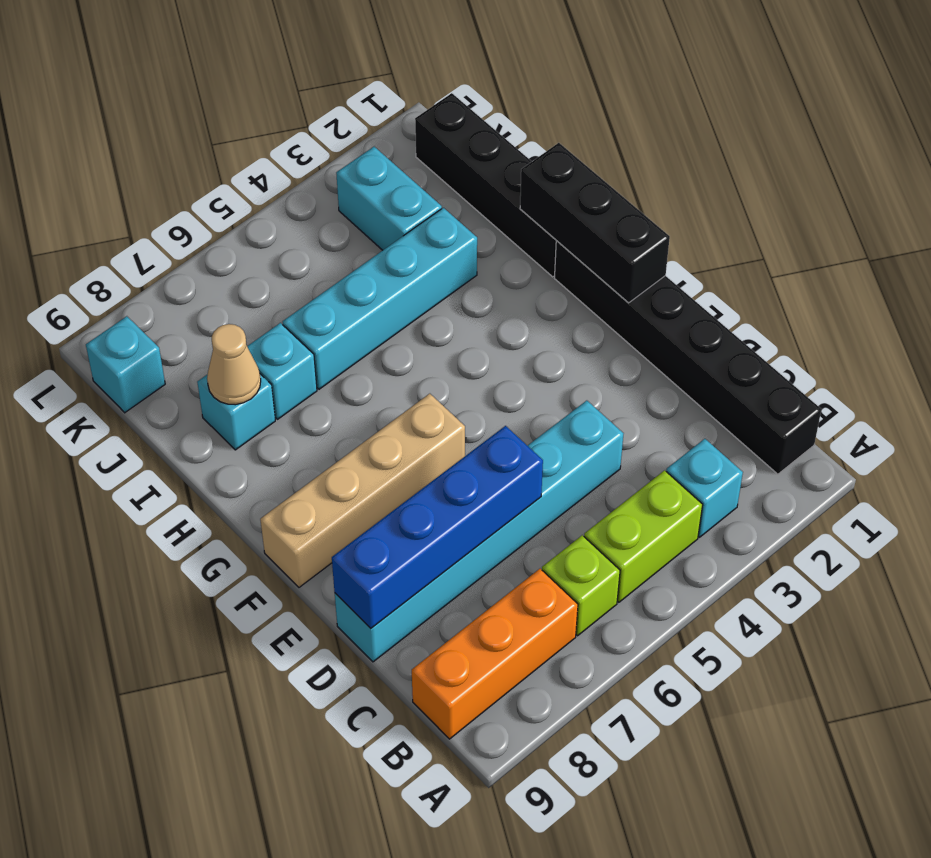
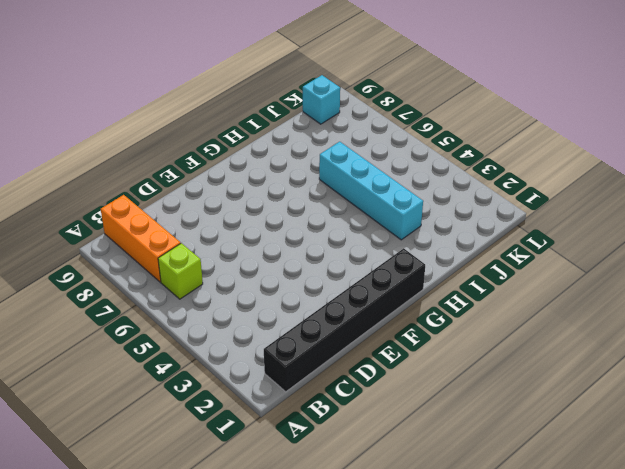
none -> cyan 1x1 brick [666,439,743,537]
none -> lime 1x2 brick [584,470,703,602]
none -> cyan 1x6 brick [335,401,624,662]

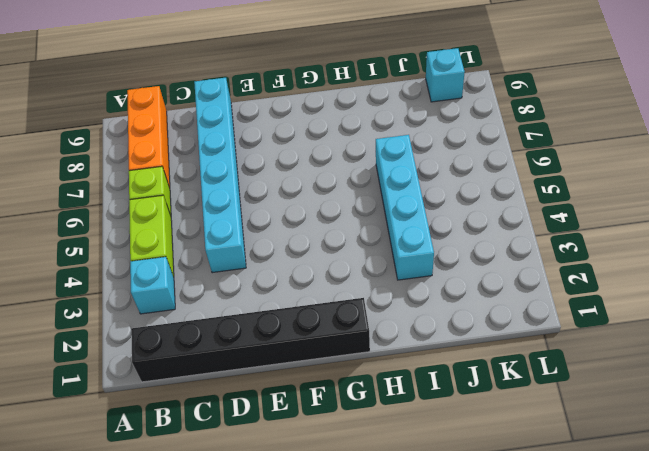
none -> tan 1x4 brick [260,394,465,587]
none -> black 1x4 brick [415,93,556,277]
none -> cyan 1x1 brick [247,323,317,419]

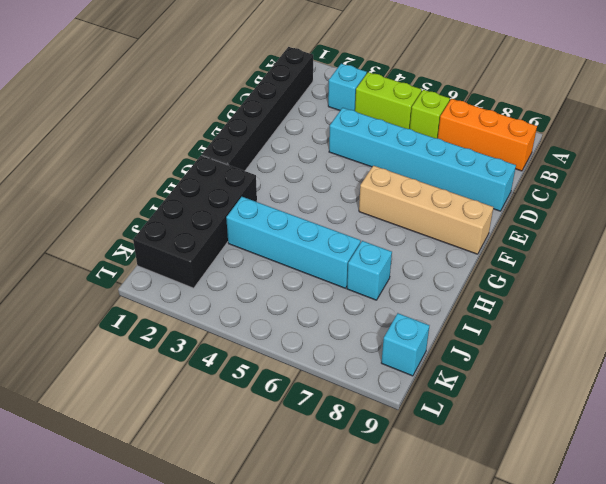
black 2x4 brick [133,155,257,288] -> black 1x4 brick [415,93,556,277]
none -> cyan 1x1 brick [197,374,275,450]
none -> cyan 1x2 brick [336,147,442,250]
none -> blue 1x4 brick [332,426,543,628]

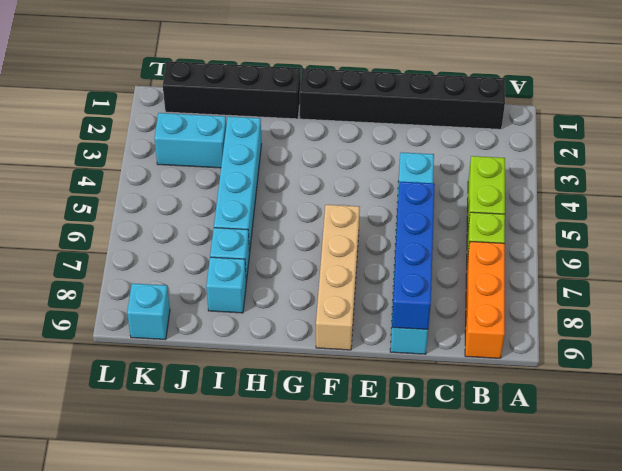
none -> cyan 1x1 brick [666,439,743,537]
none -> black 1x3 brick [520,143,670,303]
none -> tan 1x1 cone [207,324,261,405]

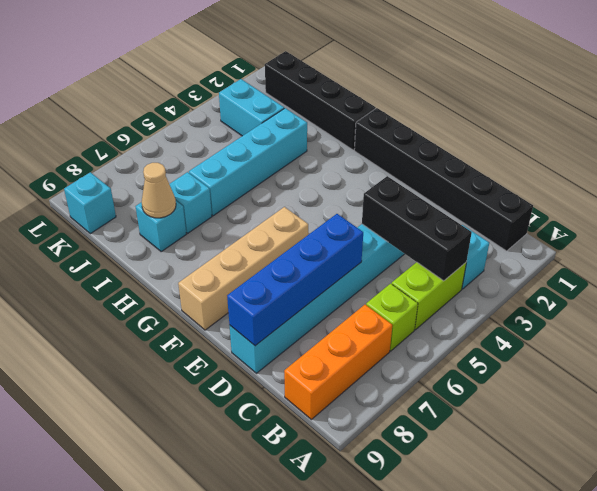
black 1x3 brick [362,176,472,281] -> black 1x3 brick moved to [520,143,670,303]

